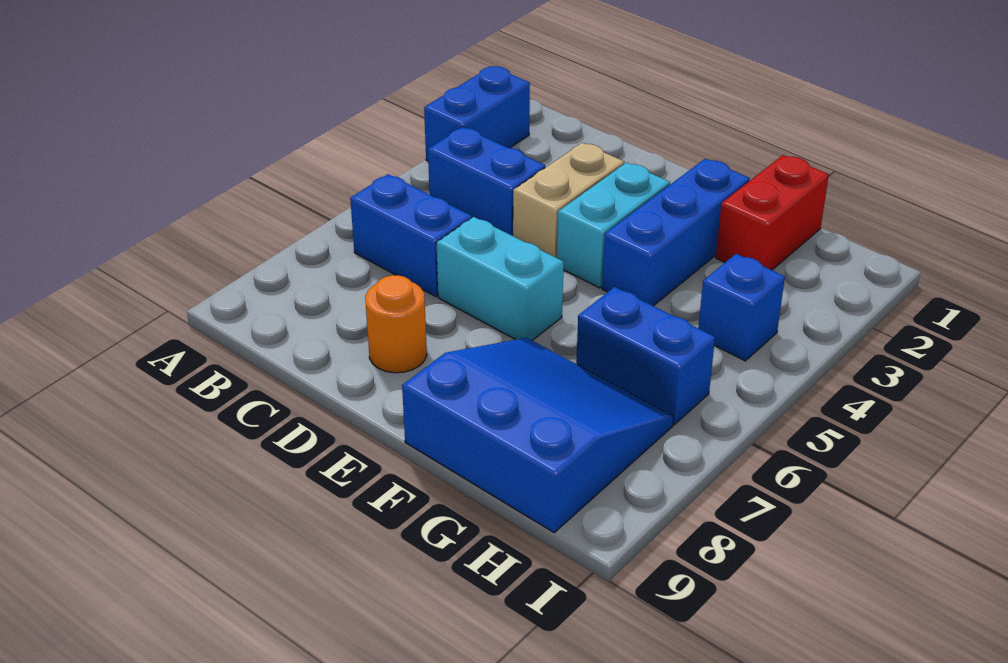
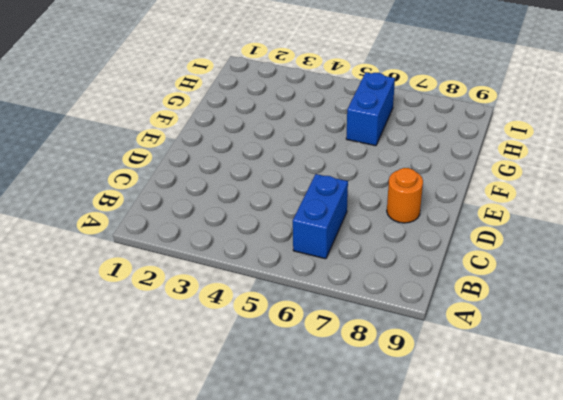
none -> blue 1x2 brick [424,66,530,161]
none -> blue 1x2 brick [428,127,545,236]
none -> tan 1x2 brick [513,143,624,258]

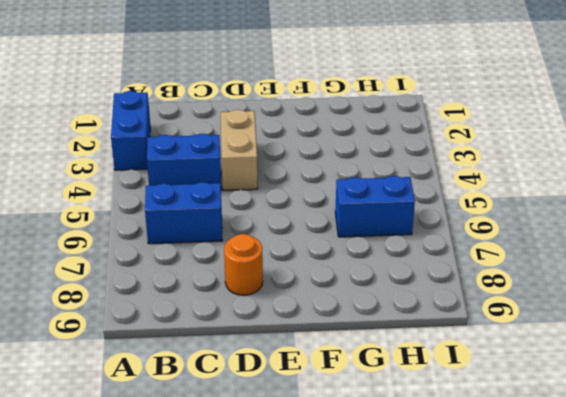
none -> cyan 1x2 brick [436,217,564,340]
none -> cyan 1x2 brick [557,163,670,288]
none -> blue 1x3 brick [602,159,750,306]

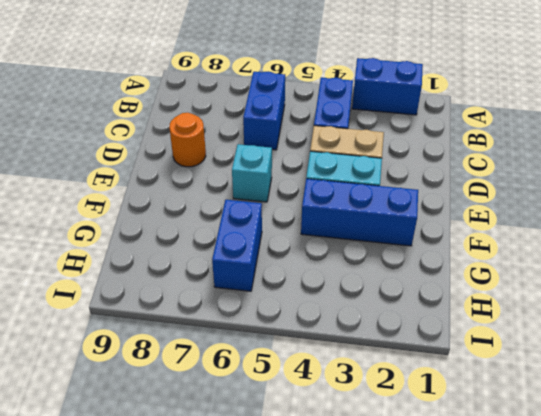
cyan 1x1 brick [232,144,272,202] -> cyan 1x2 brick [436,217,564,340]
none -> blue 3x3 slope [402,338,673,532]
none -> red 1x2 brick [716,155,829,270]
none -> blue 1x1 brick [698,254,785,361]

